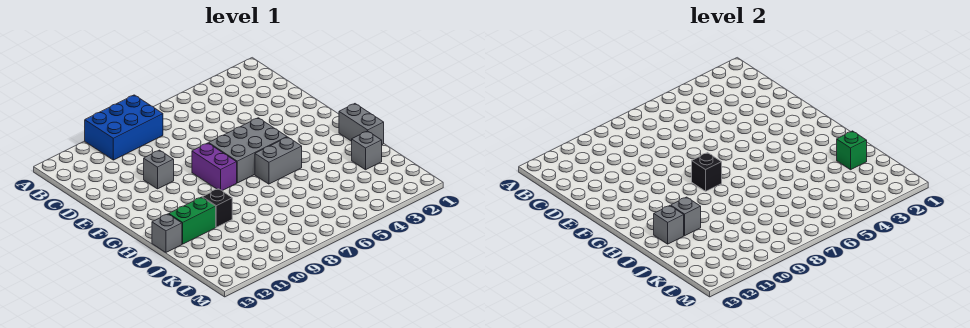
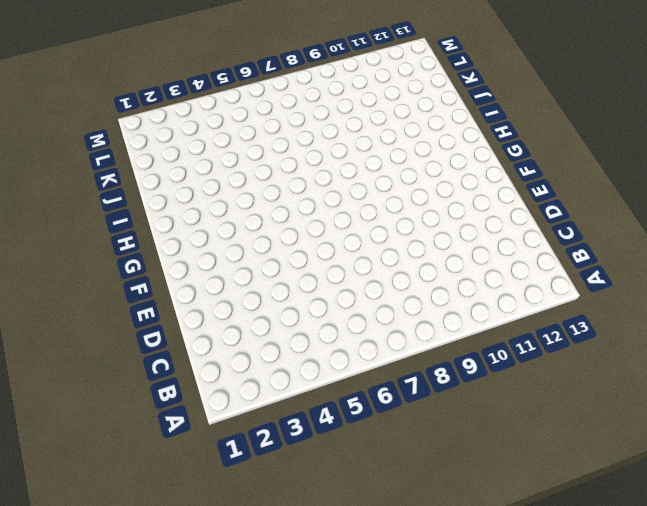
none -> blue 2x3 brick [85,95,163,160]
none -> grey 1x1 brick [144,150,174,189]
none -> grey 2x3 brick [209,118,287,183]

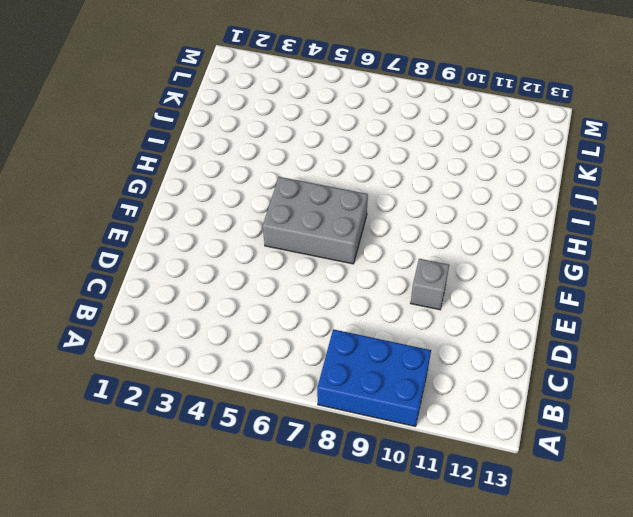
none -> purple 1x2 brick [192,143,237,191]
none -> grey 1x2 brick [339,104,384,144]
none -> grey 1x2 brick [255,137,302,184]

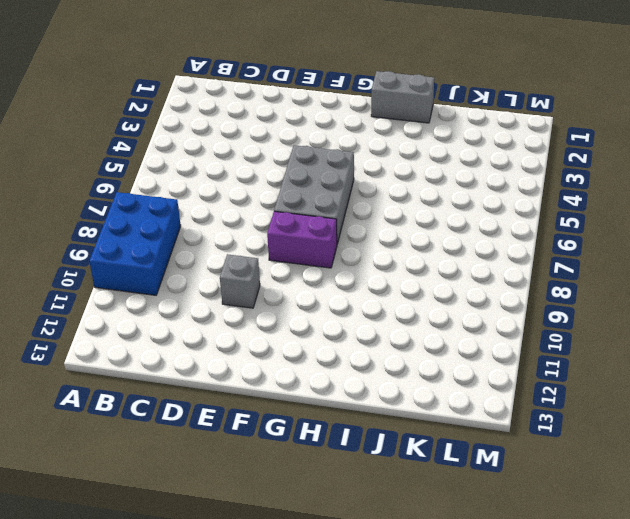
none -> grey 1x2 brick [255,137,302,184]
none -> black 1x1 brick [202,189,232,227]
none -> green 1x2 brick [169,197,216,244]

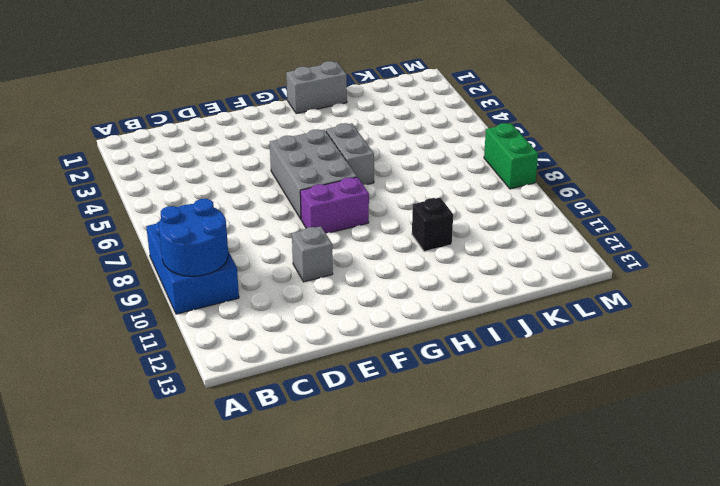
blue 2x2 round brick [159,199,228,276] -> none
green 1x2 brick [484,123,538,189] -> green 1x2 brick moved to [169,197,216,244]
none -> grey 1x1 brick [152,214,182,252]
none -> grey 1x1 brick [352,131,382,170]
none -> black 1x1 brick [692,153,722,191]

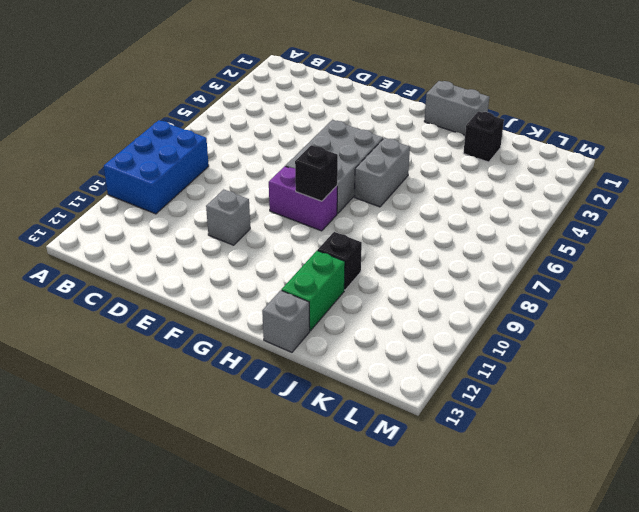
black 1x1 brick [463,111,504,162] -> grey 1x1 brick [352,131,382,170]
none -> grey 1x1 brick [671,197,701,236]
none -> grey 1x1 brick [654,206,684,244]
none -> green 1x1 brick [837,131,867,170]

